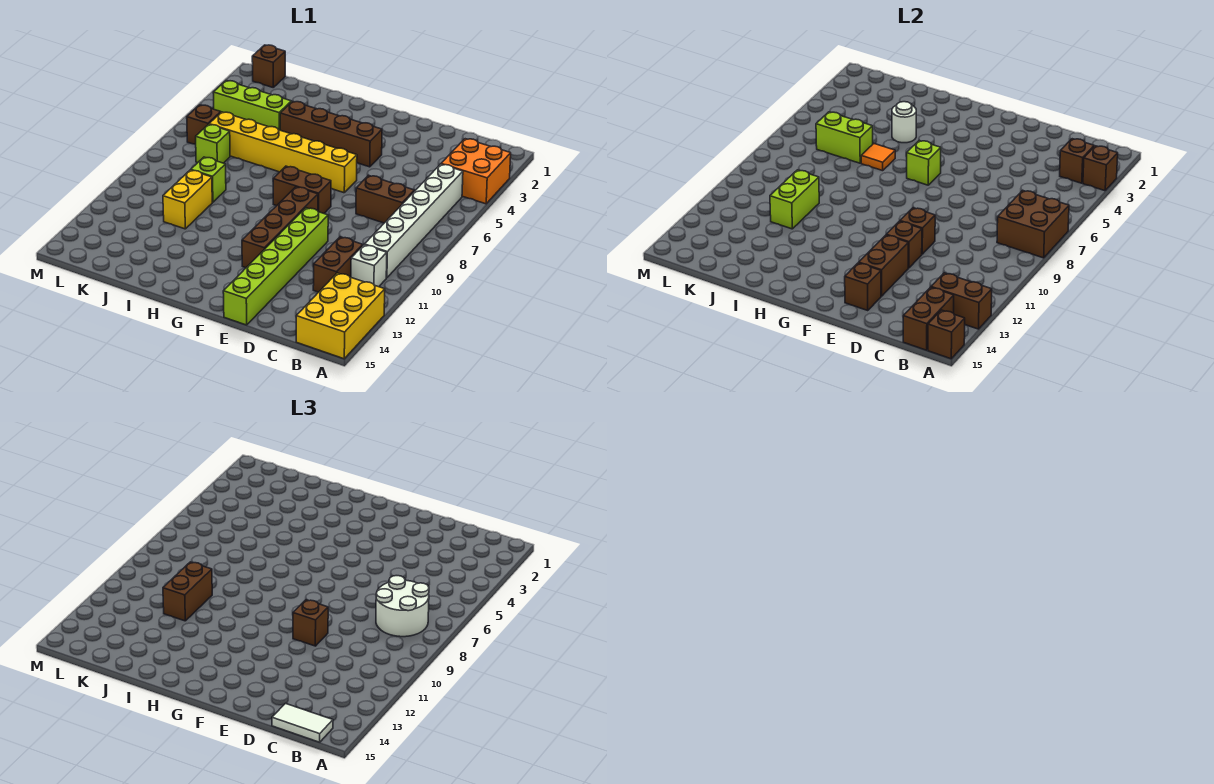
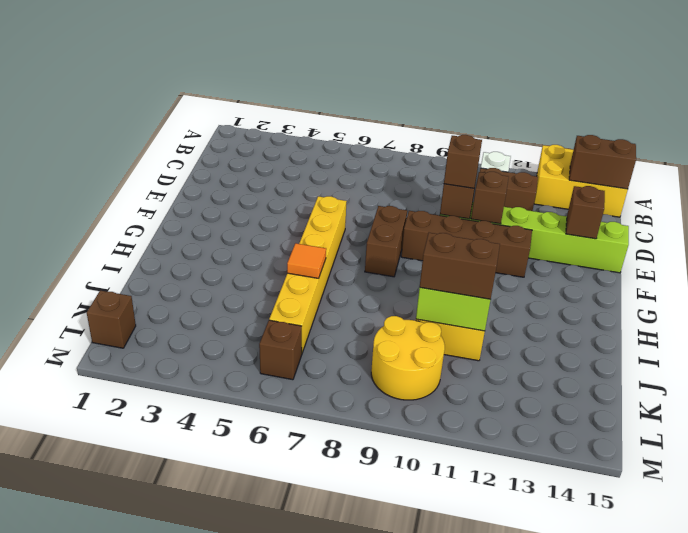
yellow 2x2 round brick [371,316,445,400] -> none
none -> orange 2x2 brick [441,139,511,204]
none -> white 1x6 brick [364,164,463,278]
none -> brown 1x2 brick [356,175,414,223]
none -> brown 1x4 brick [280,101,382,167]

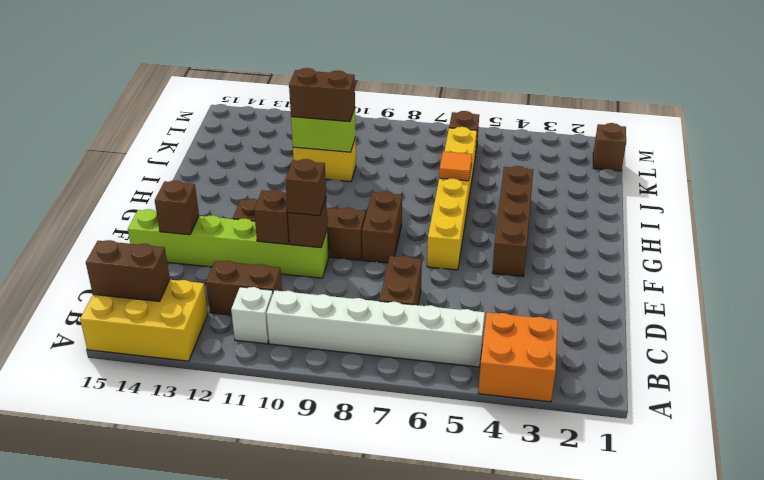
none -> lime 1x3 brick [213,81,291,130]
none -> lime 1x1 brick [191,157,226,202]
none -> lime 1x1 brick [196,124,230,163]
none -> brown 1x1 brick [1083,146,1118,191]

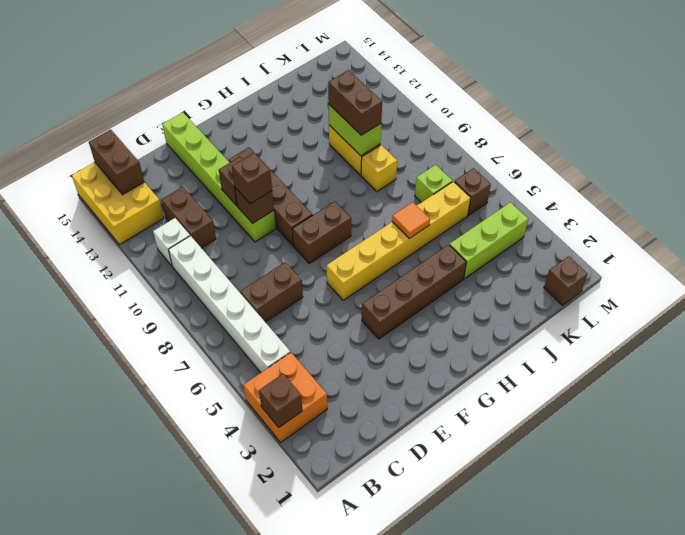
yellow 1x1 brick [361,145,397,191] -> lime 1x1 brick [191,157,226,202]
none -> brown 2x2 brick [997,190,1069,258]
none -> brown 1x2 brick [931,273,992,329]
none -> brown 1x1 brick [928,310,965,359]
none -> brown 1x1 brick [1060,139,1094,183]

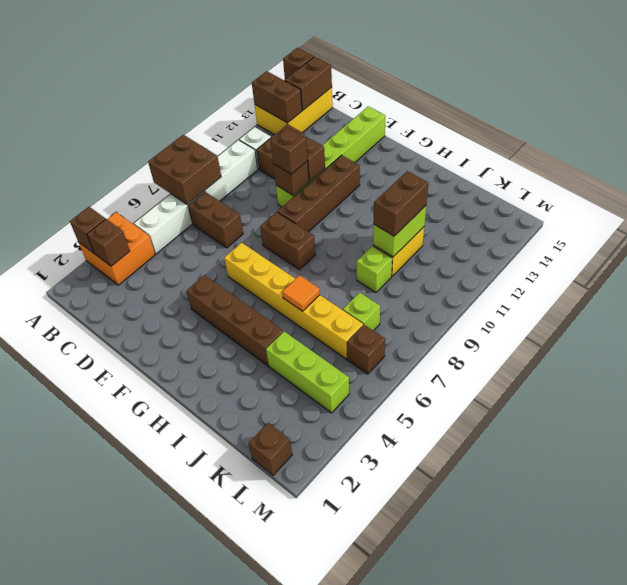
none -> brown 1x2 brick [859,235,908,296]
none -> brown 1x1 brick [845,263,881,310]
none -> lime 1x1 brick [907,140,941,185]
none -> white 1x1 round brick [892,102,916,143]

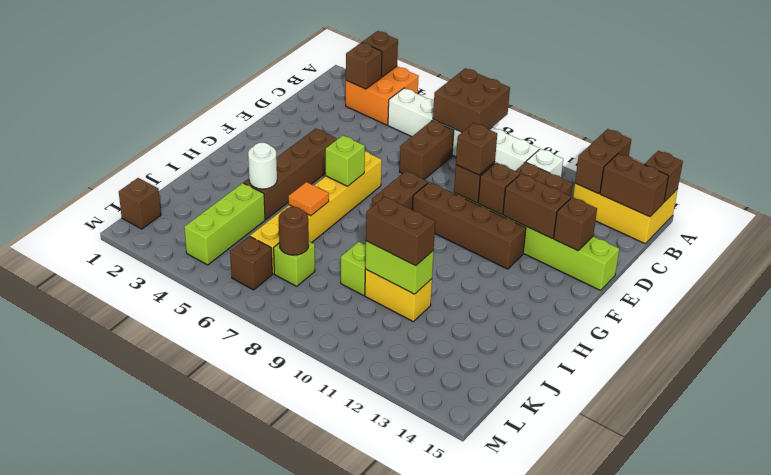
brown 1x1 round brick [279,207,309,255] -> none
none -> lime 1x2 brick [816,112,873,163]
none -> white 2x2 round brick [376,576,429,637]
none -> white 1x2 tile [272,703,333,742]

